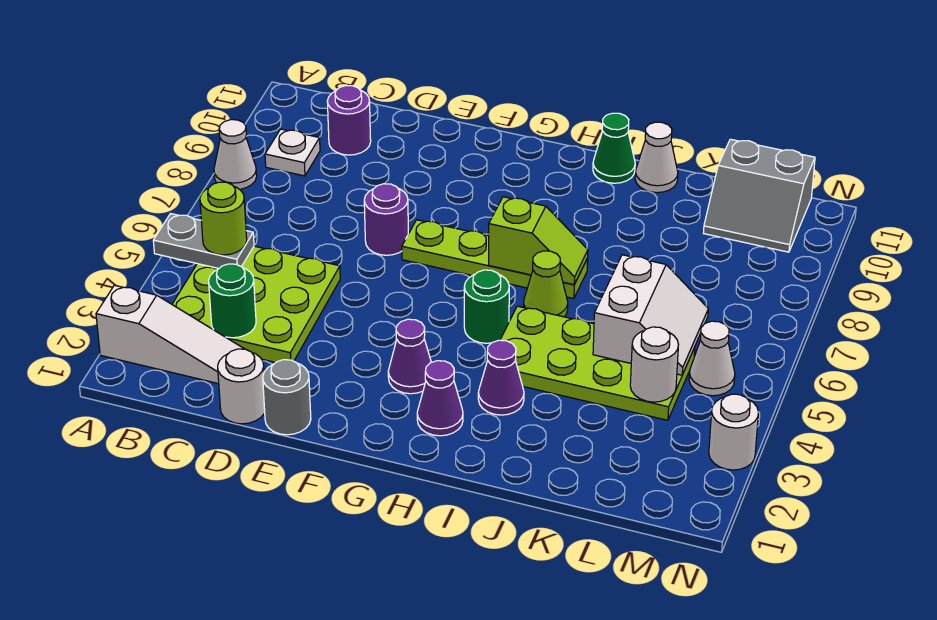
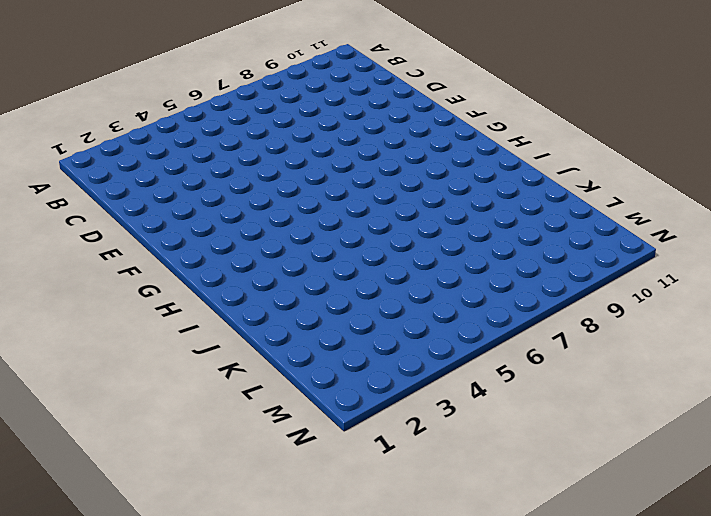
none -> white 1x3 slope [96,285,244,384]
none -> white 1x1 cone [214,120,257,189]
none -> lime 3x3 plate [172,246,340,363]

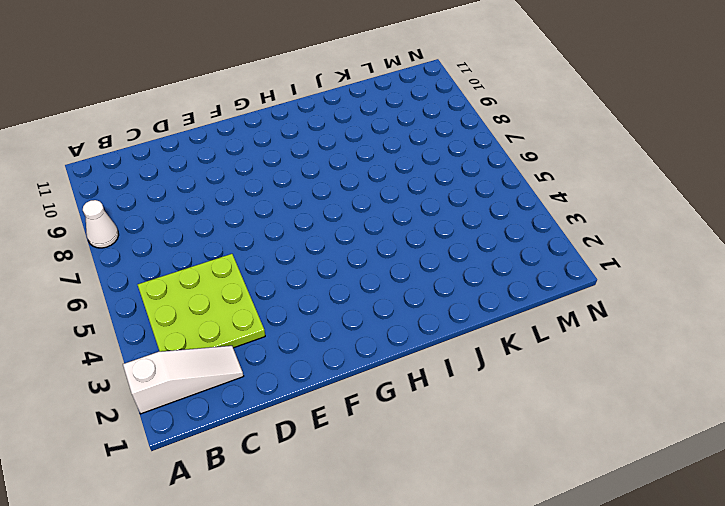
none -> white 1x1 plate [265,129,320,176]
none -> purple 1x1 round brick [327,86,371,155]
none -> white 1x1 round brick [218,349,265,424]

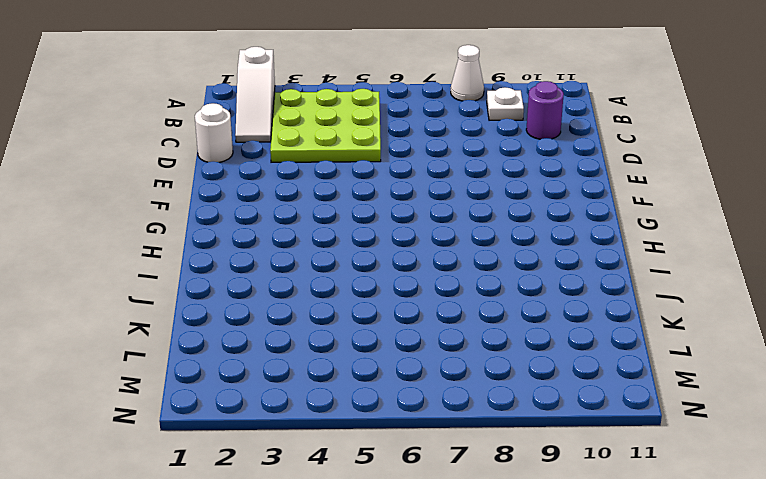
none -> grey 1x1 round brick [263,360,311,435]
none -> purple 1x1 round brick [364,184,408,255]
none -> lime 1x4 plate [402,220,588,299]

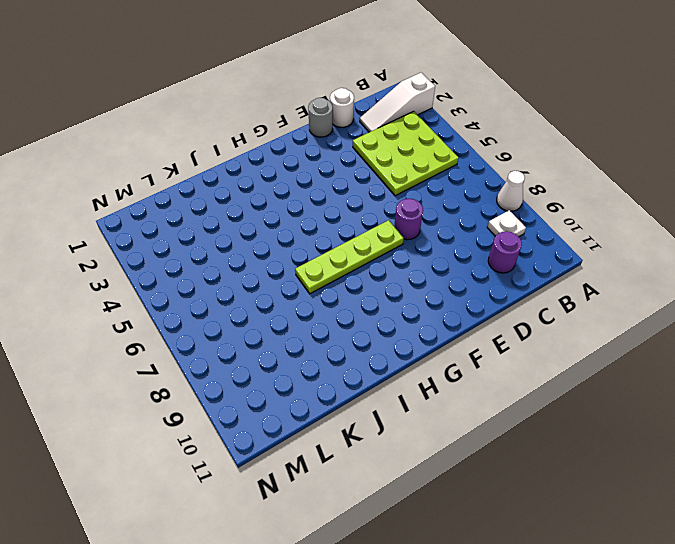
none -> purple 1x1 cone [388,319,431,394]
none -> purple 1x1 cone [417,361,463,436]
none -> green 1x1 round brick [464,270,509,343]

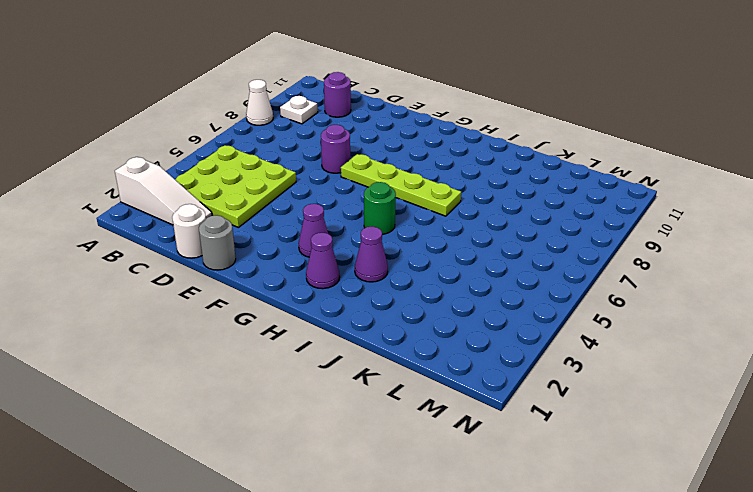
none -> lime 2x4 plate [500,306,695,420]
none -> lime 1x1 cone [523,251,568,317]
none -> green 1x1 cone [593,113,635,183]

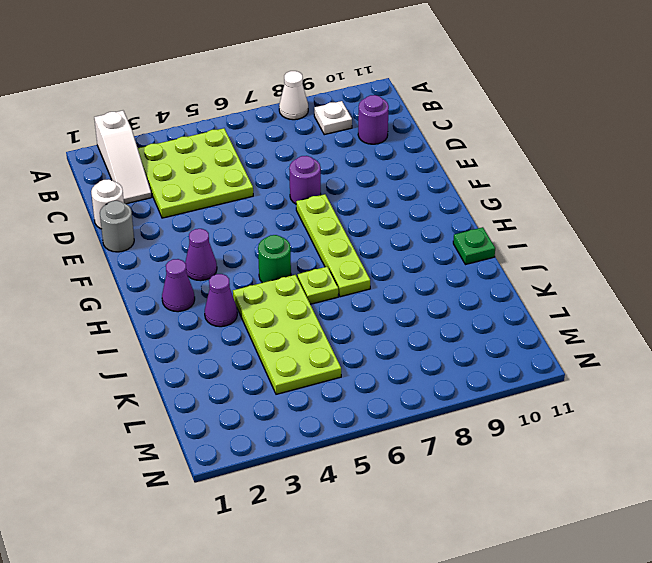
lime 1x1 plate [297,267,338,304] -> lime 1x1 cone [523,251,568,317]
green 1x1 plate [453,227,495,265] -> green 1x1 cone [593,113,635,183]
none -> white 1x1 cone [635,122,678,193]
none -> grey 2x2 slope [704,139,815,252]
none -> white 1x1 cone [689,321,735,396]

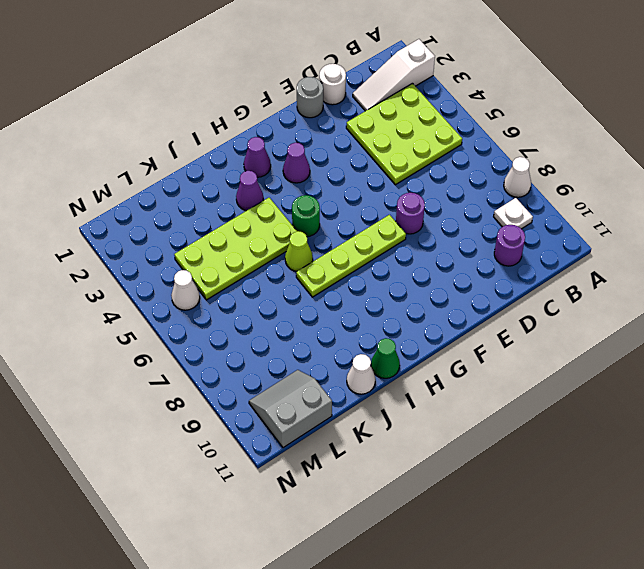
none -> white 1x1 round brick [709,394,759,470]
none -> grey 1x2 plate [153,214,254,268]
none -> green 1x1 round brick [209,264,256,338]

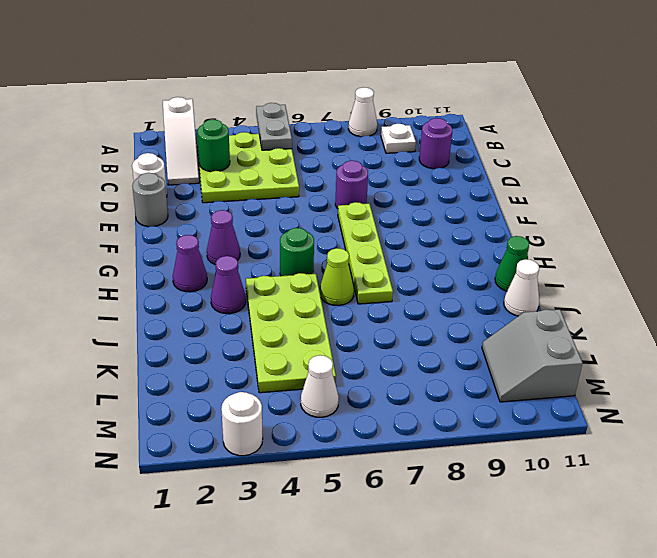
none -> lime 1x2 slope [489,197,588,285]
none -> white 2x2 slope [593,255,708,375]
none -> white 1x1 round brick [630,327,679,402]

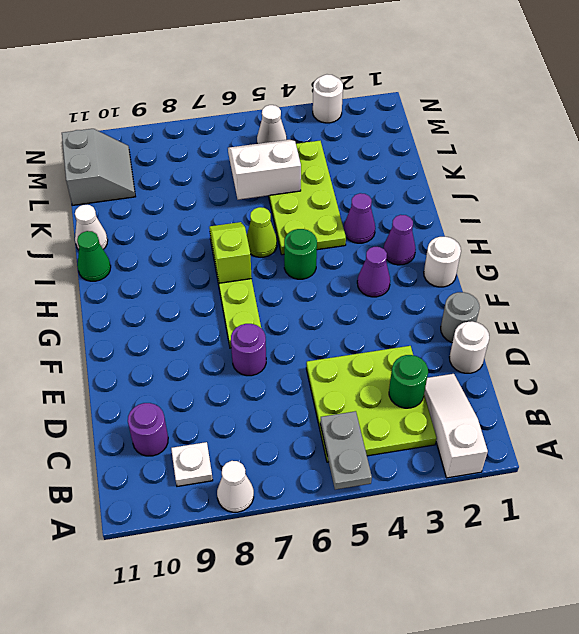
white 1x1 round brick [424,237,461,287] -> white 1x1 round brick moved to [630,327,679,402]
none -> lime 1x1 round brick [200,182,247,255]

